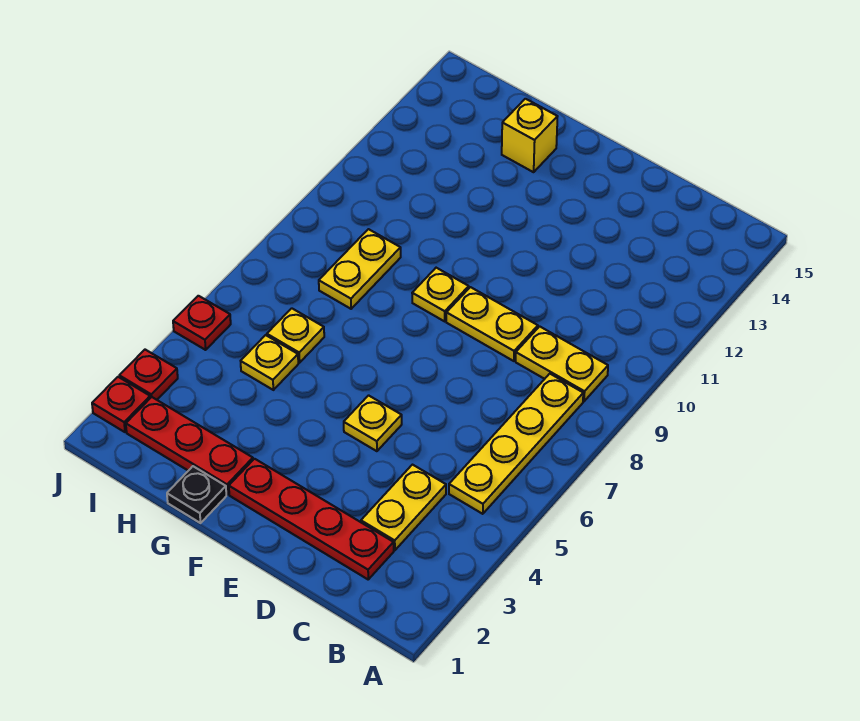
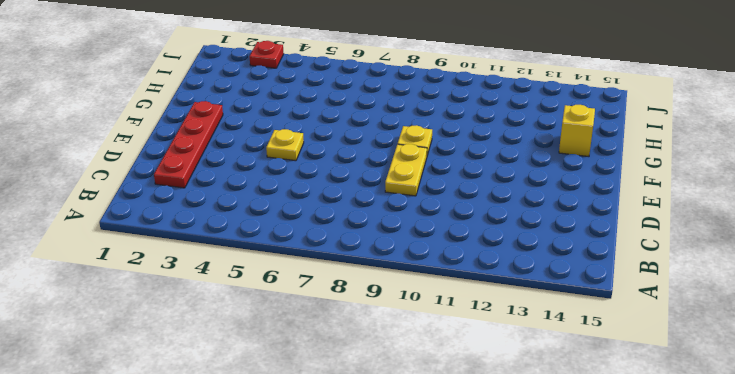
none -> yellow 1x4 plate [449,374,583,514]
none -> yellow 1x2 plate [516,326,608,401]
none -> yellow 1x2 plate [361,465,446,550]

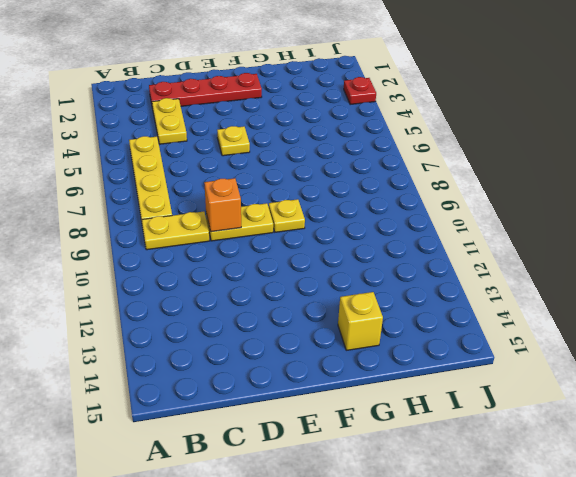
orange 1x1 brick [204,178,241,232] -> none
none -> black 1x1 plate [167,466,226,523]
none -> red 1x3 plate [126,397,253,494]
none -> yellow 1x1 plate [241,335,298,390]

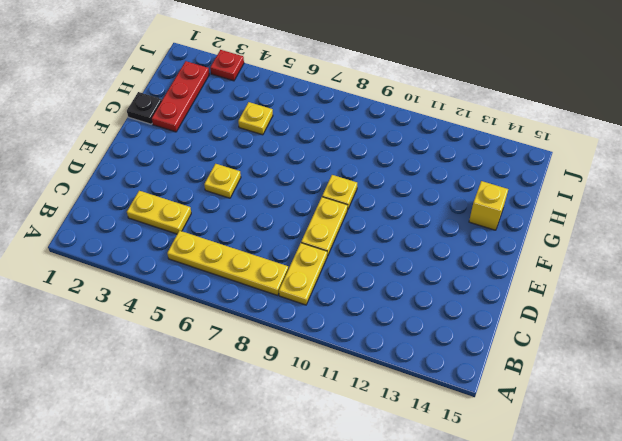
none -> red 1x4 plate [229,459,394,579]
none -> yellow 1x1 plate [267,308,324,363]
none -> yellow 1x2 plate [319,229,401,309]

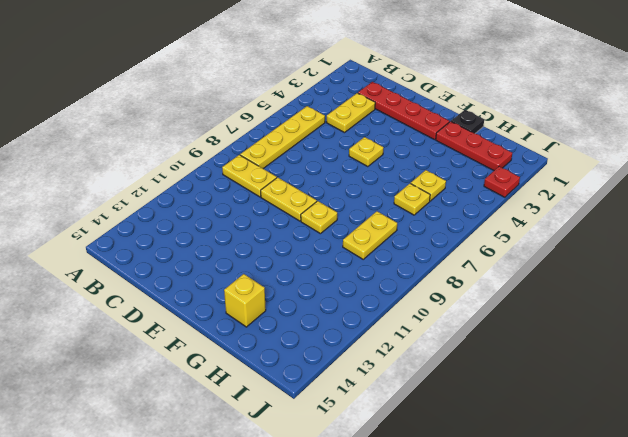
none -> red 1x1 plate [92,377,150,432]
none -> red 1x1 plate [173,296,231,350]

